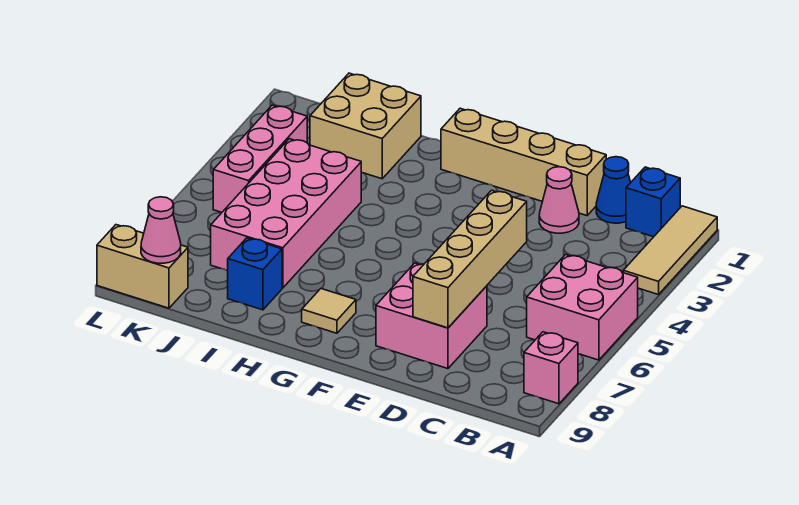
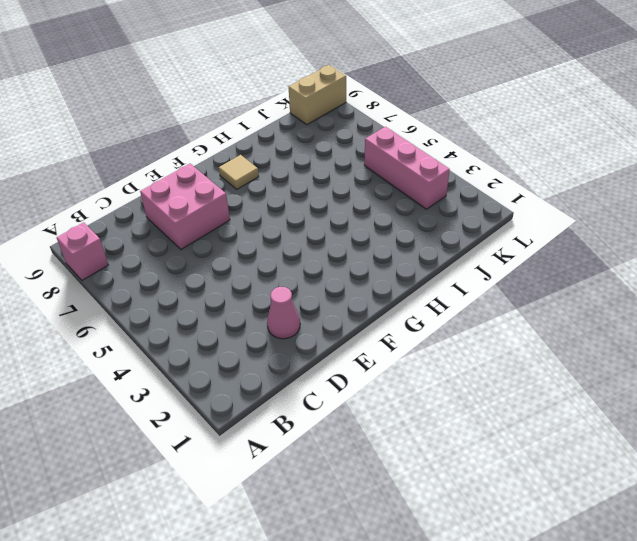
none -> tan 1x3 tile [623,206,717,295]
none -> pink 2x2 brick [527,255,638,360]
none -> blue 1x1 brick [626,167,680,237]

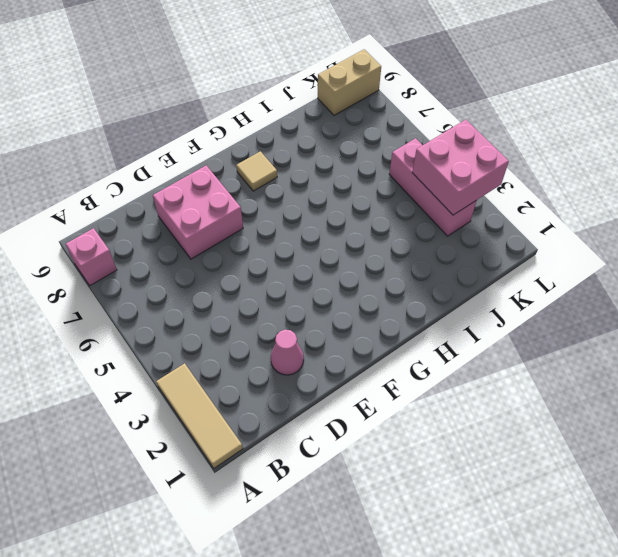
pink 2x2 brick [412,120,509,215] -> pink 2x2 brick moved to [527,255,638,360]
none -> blue 1x1 brick [626,167,680,237]
none -> blue 1x1 cone [596,157,631,223]
none -> tan 1x4 brick [441,108,606,216]

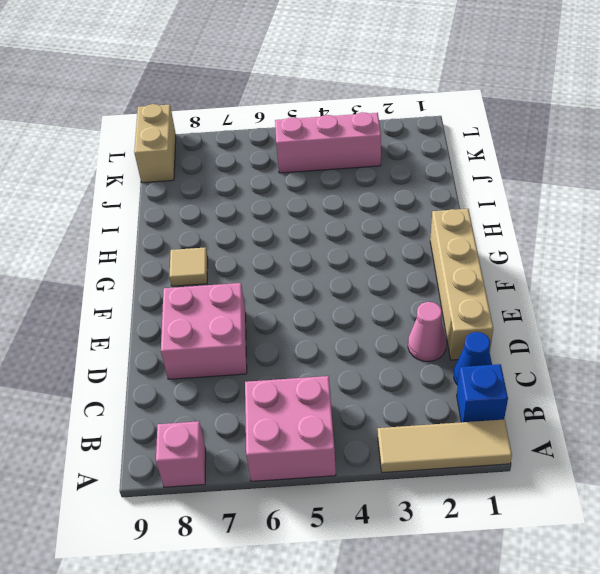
none -> tan 2x2 brick [310,73,421,179]
none -> pink 2x4 brick [211,139,361,288]
none -> blue 1x1 brick [228,238,282,310]

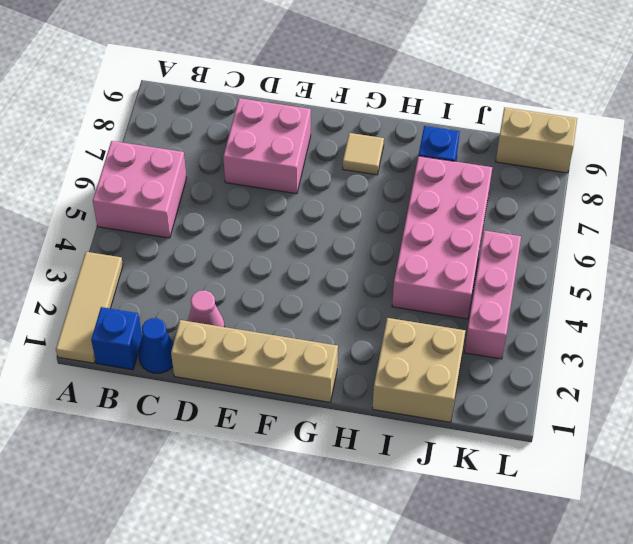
none -> pink 1x1 brick [524,332,578,404]
none -> tan 1x4 brick [413,190,527,328]
none -> pink 1x1 cone [141,197,181,263]

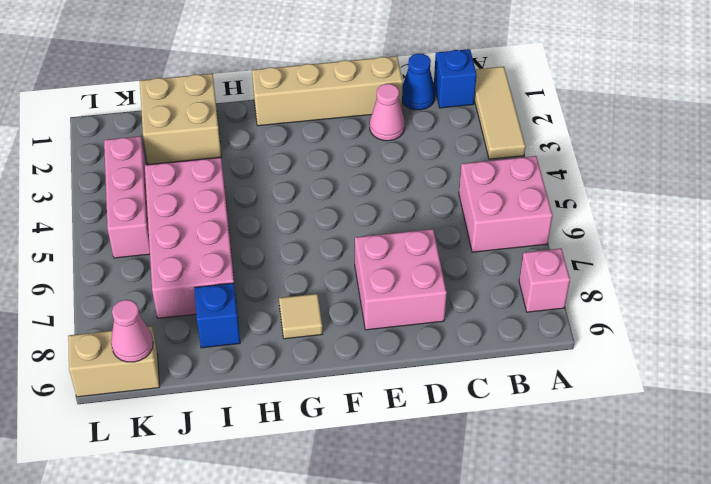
none -> tan 1x4 brick [413,190,527,328]

